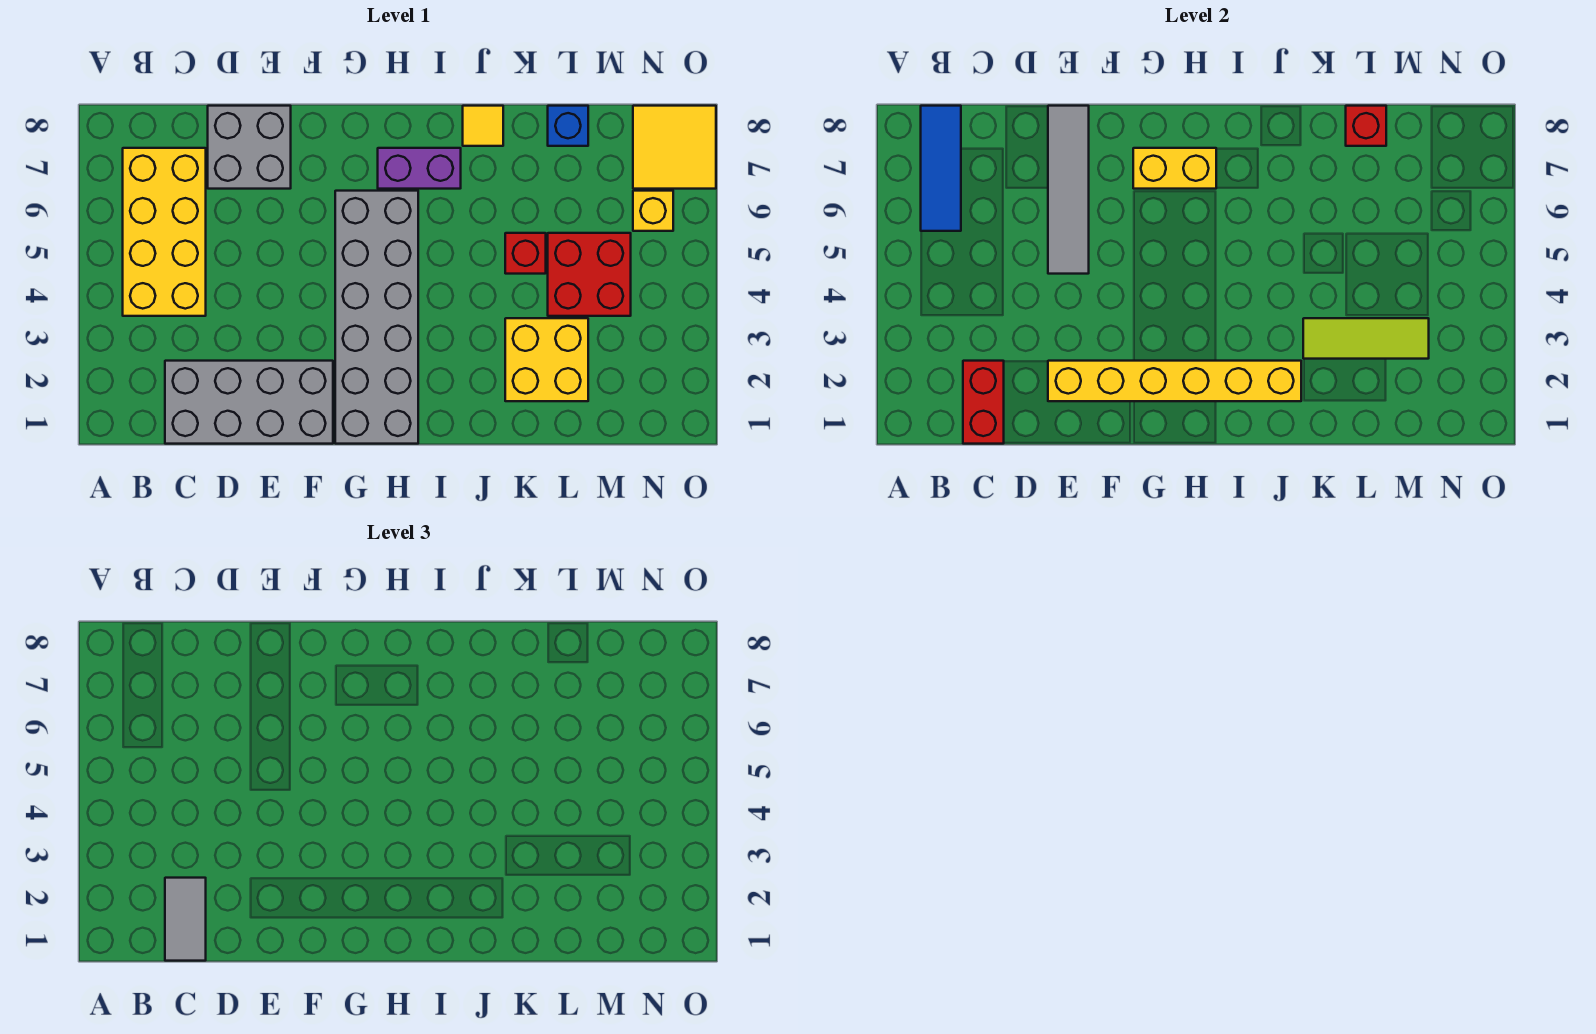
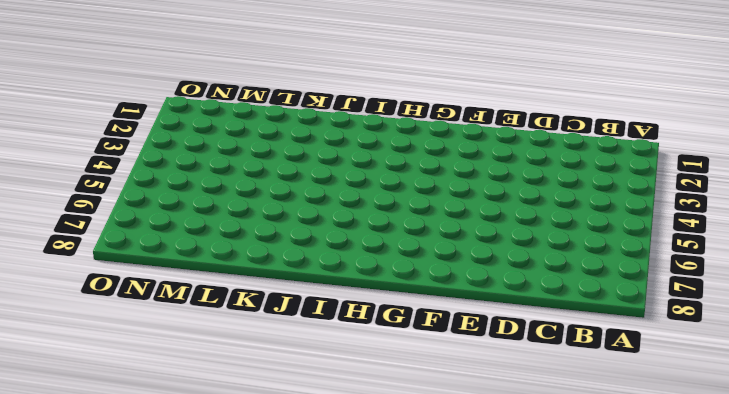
none -> yellow 2x4 brick [123,148,206,316]
none -> grey 2x4 brick [165,361,333,444]
none -> grey 2x2 brick [208,106,291,189]

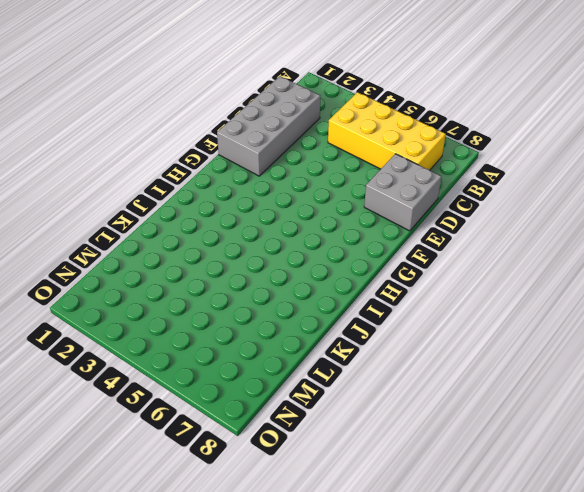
none -> grey 2x6 brick [335,191,418,444]
none -> purple 1x2 brick [378,148,461,189]
none -> yellow 1x1 tile [463,106,503,146]

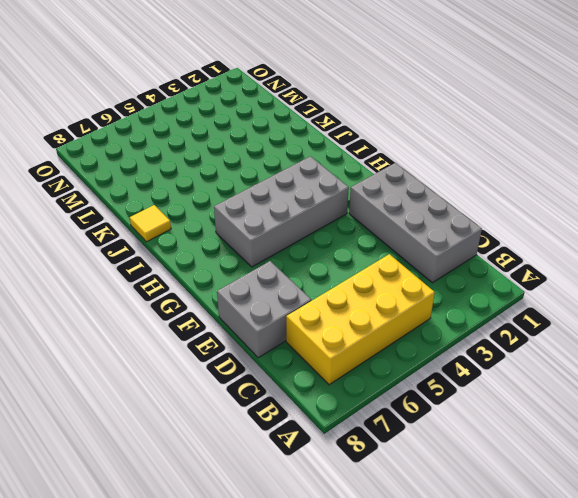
grey 2x4 brick [214,156,349,267] -> grey 2x6 brick [335,191,418,444]
none -> purple 1x2 brick [378,148,461,189]
none -> yellow 2x2 brick [505,318,588,401]
none -> red 1x1 brick [505,233,546,274]

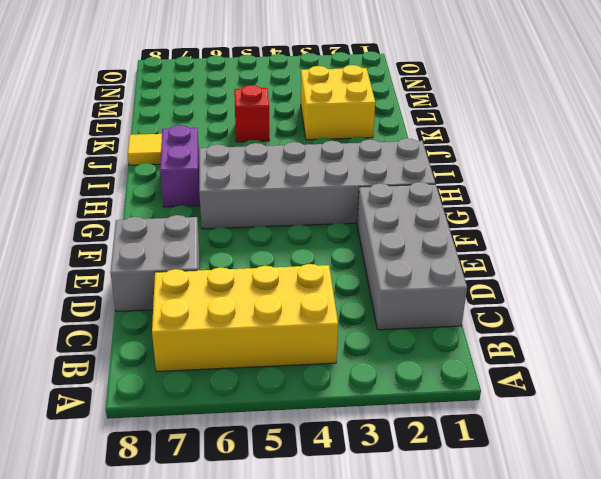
none -> red 2x2 brick [548,233,631,316]
none -> blue 1x1 brick [548,106,588,146]
none -> yellow 1x1 brick [633,191,673,231]

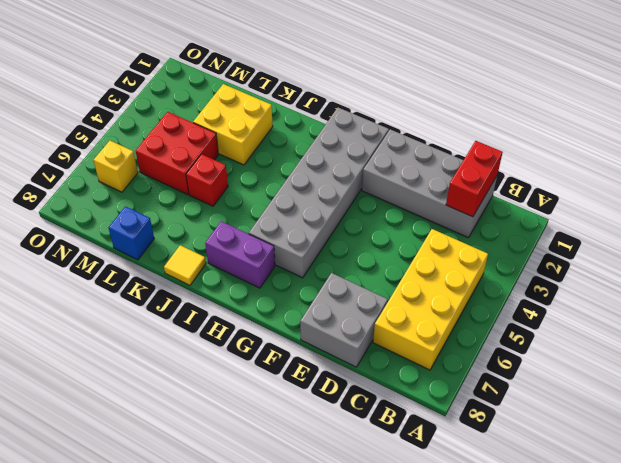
none -> yellow 2x2 tile [633,106,716,189]
none -> blue 1x3 tile [921,106,961,231]
none -> yellow 1x6 brick [1048,361,1301,401]

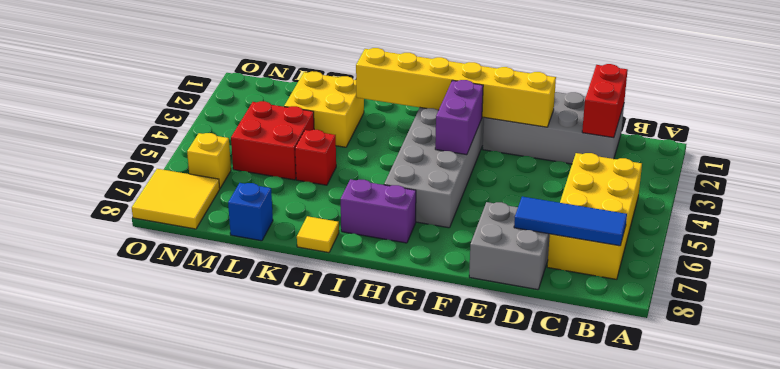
blue 1x3 tile [514,197,627,246] -> blue 1x3 tile turned to [921,106,961,231]
purple 1x2 brick [435,80,483,155] -> none
none -> grey 1x4 tile [1048,106,1089,274]
none -> yellow 1x2 brick [1133,148,1216,189]
none -> lime 1x3 tile [1303,318,1429,359]

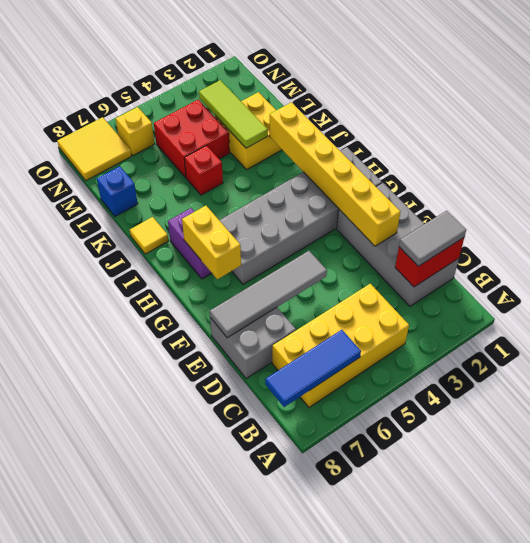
none -> red 1x1 brick [1346,106,1386,146]

